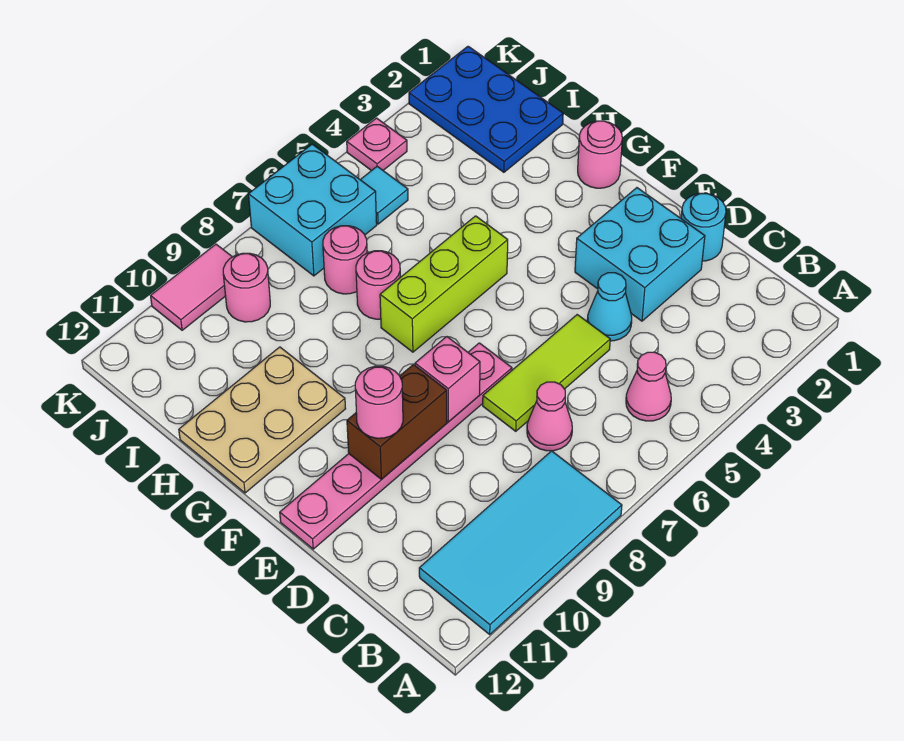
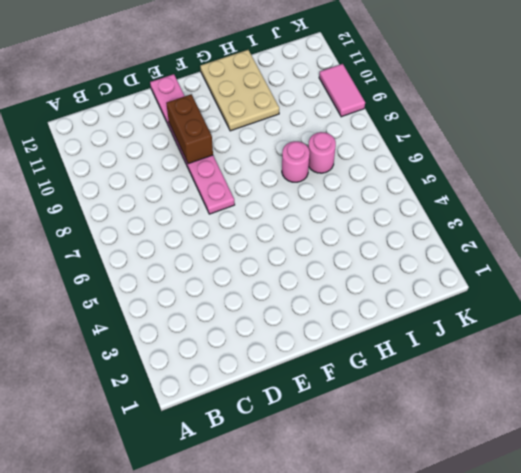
none -> cyan 2x4 tile [419,451,622,634]
none -> pink 1x1 cone [626,352,671,421]
none -> pink 1x1 cone [527,382,572,451]

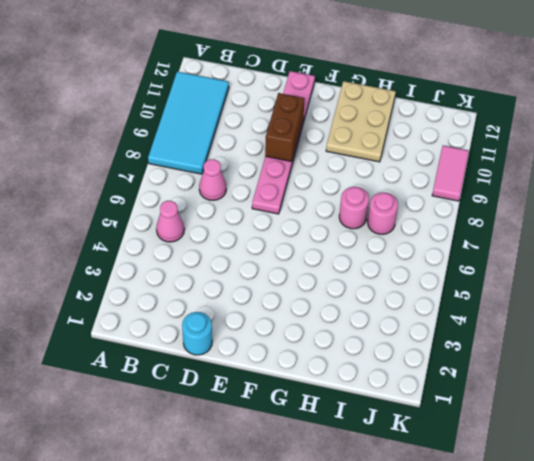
none -> cyan 2x2 brick [575,188,705,321]
none -> cyan 1x1 cone [587,273,632,341]
none -> lime 1x3 tile [483,315,610,431]

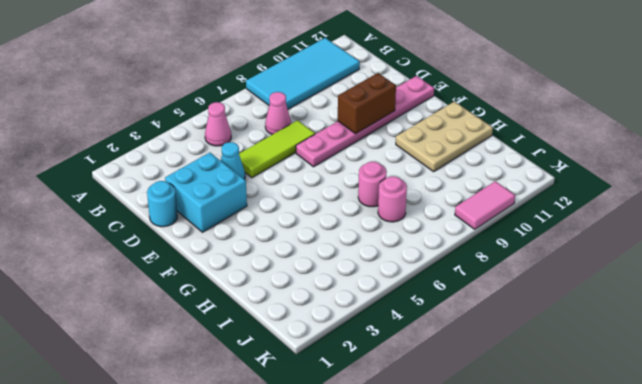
none -> pink 1x1 round brick [578,121,622,188]
none -> lime 1x3 brick [380,216,508,352]
none -> blue 2x3 plate [409,46,563,172]

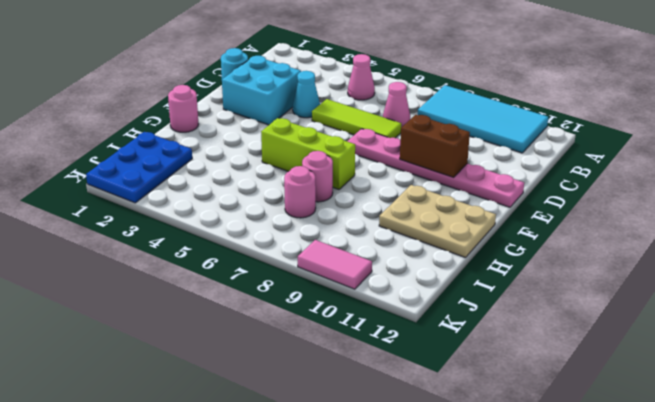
none -> cyan 1x1 tile [360,166,408,224]
none -> cyan 2x2 brick [249,144,377,276]
none -> pink 1x1 round brick [223,253,270,322]

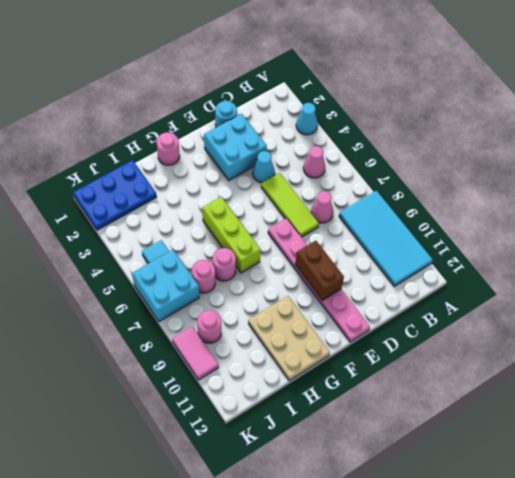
cyan 1x1 cone [296,103,318,135] -> none
none -> pink 1x1 plate [347,118,407,171]
none -> pink 1x1 brick [415,337,480,422]
none -> pink 1x1 round brick [355,366,403,438]

